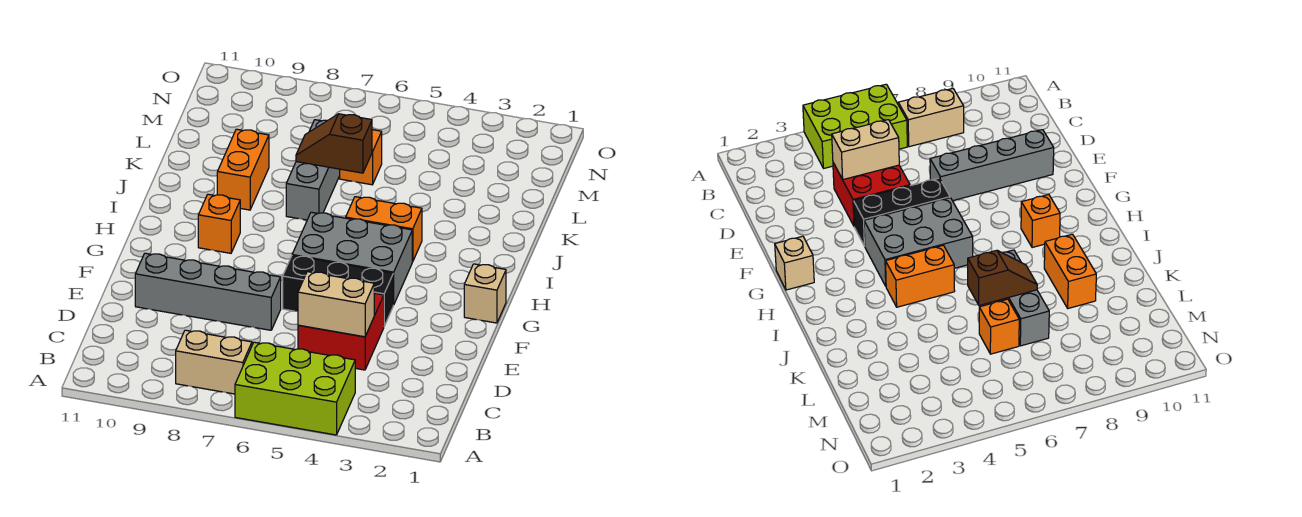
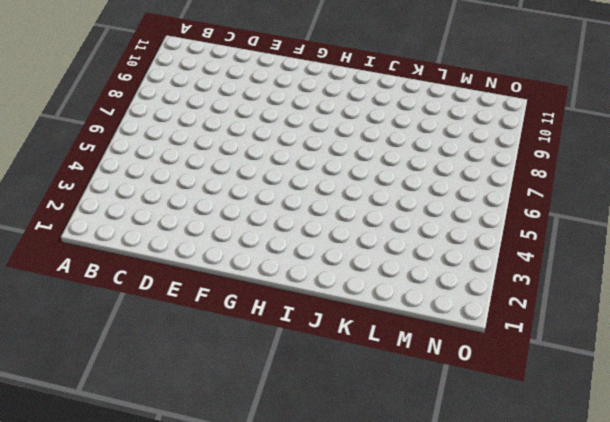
none -> lime 2x3 brick [235,342,355,435]
none -> tan 1x2 brick [176,330,252,394]
none -> red 2x2 brick [298,293,384,370]

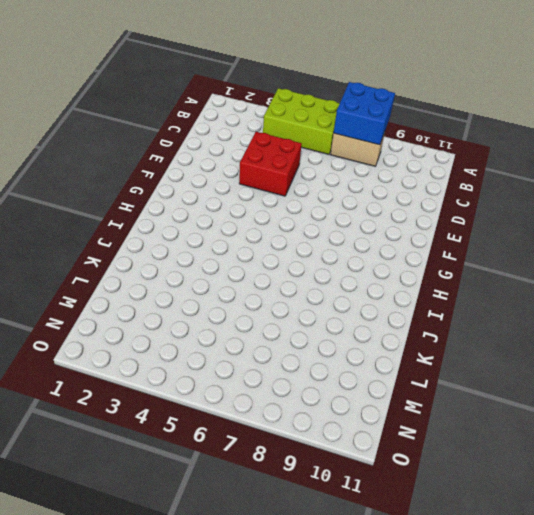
blue 2x2 brick [334,82,395,145] -> none
none -> grey 1x4 brick [135,253,281,330]
none -> black 1x3 brick [283,256,393,326]
none -> tan 1x1 brick [464,264,506,323]

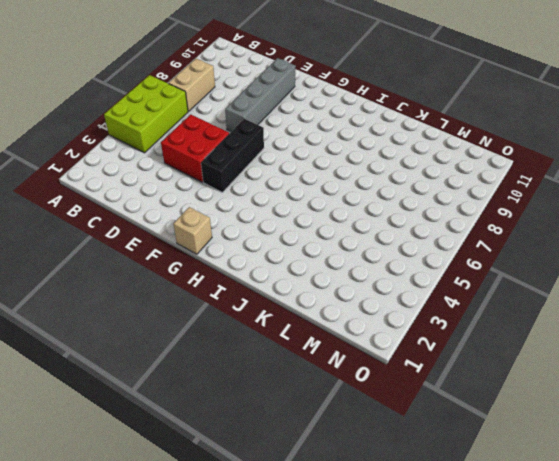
none -> grey 2x3 brick [292,212,412,305]
none -> orange 1x1 brick [198,194,240,253]
none -> orange 1x2 brick [346,197,422,262]

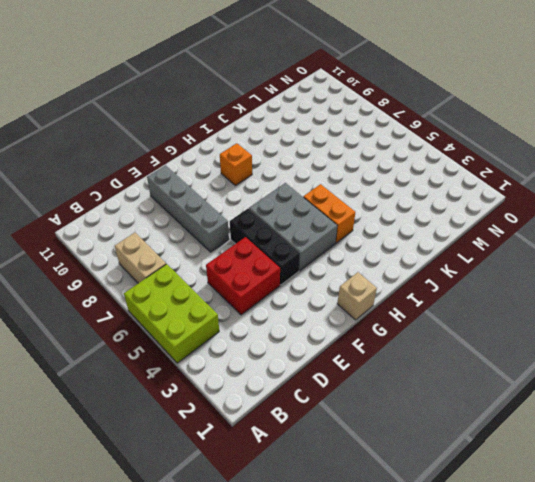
none -> grey 1x3 brick [286,120,340,220]
none -> orange 1x2 brick [217,129,269,210]
none -> orange 1x1 brick [340,130,382,185]

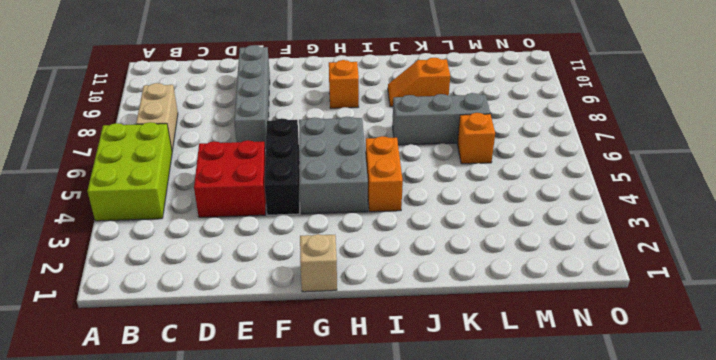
orange 1x2 slope [388,58,450,107] -> orange 1x2 brick [217,129,269,210]
none -> tan 1x2 brick [298,272,374,337]
none -> brown 1x2 slope [296,114,372,173]

